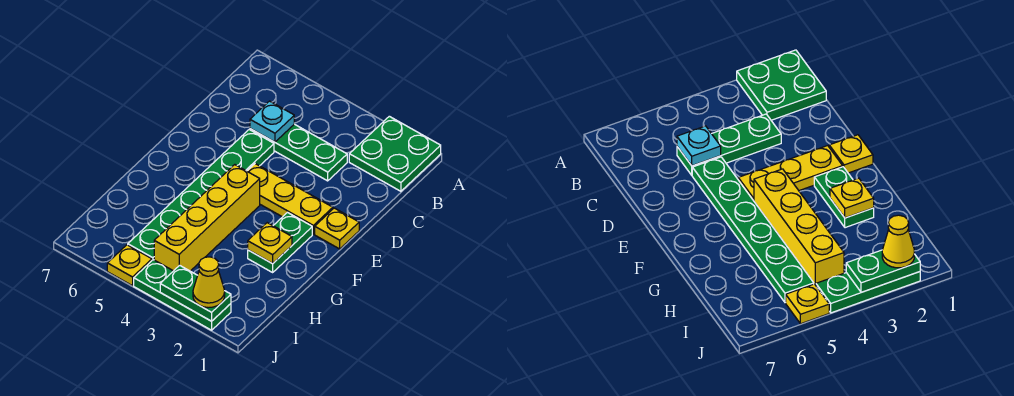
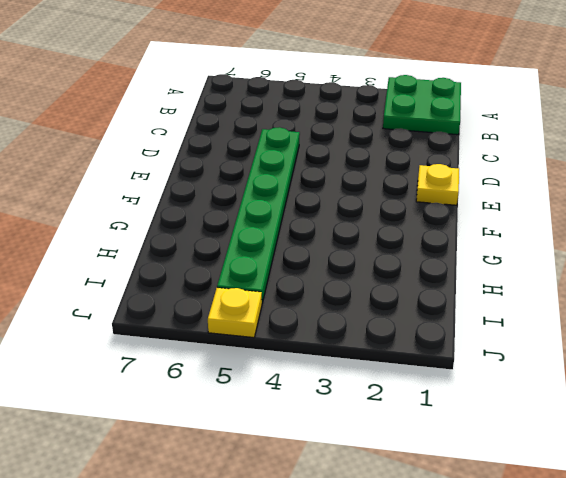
none -> green 1x3 plate [250,124,347,181]
none -> yellow 1x3 plate [247,164,333,234]
none -> green 1x2 plate [248,213,312,272]

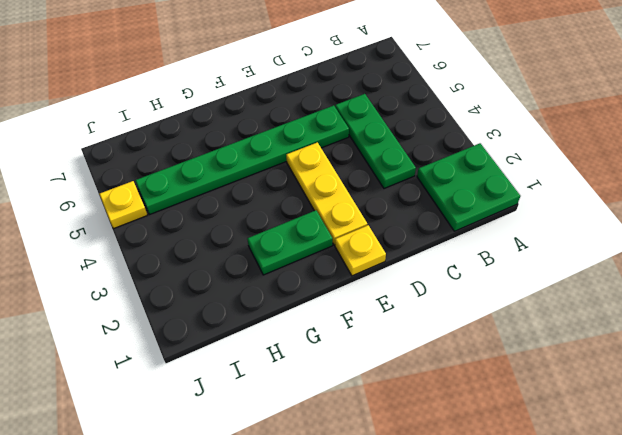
none -> yellow 1x4 brick [154,165,260,271]
none -> green 1x3 plate [134,260,231,330]
none -> cyan 1x1 plate [250,101,294,142]

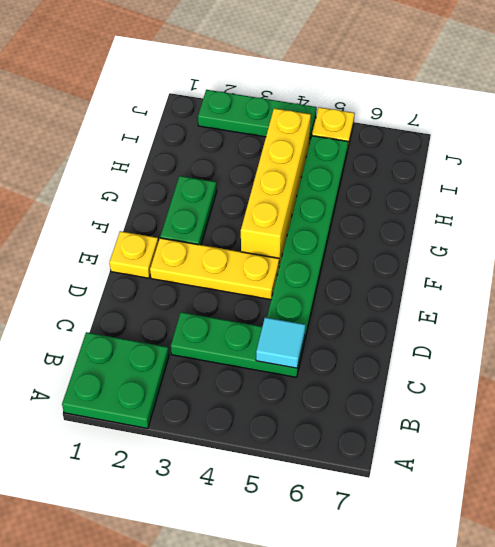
cyan 1x1 tile [256,317,306,368] -> cyan 1x1 plate [250,101,294,142]
none -> yellow 1x1 plate [248,223,292,264]
none -> green 1x2 plate [160,265,231,321]
none -> yellow 1x1 cone [193,257,225,308]

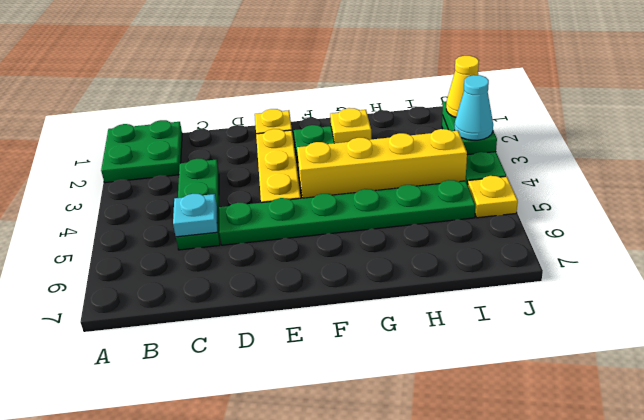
cyan 1x1 cone [455,75,493,140] -> none

